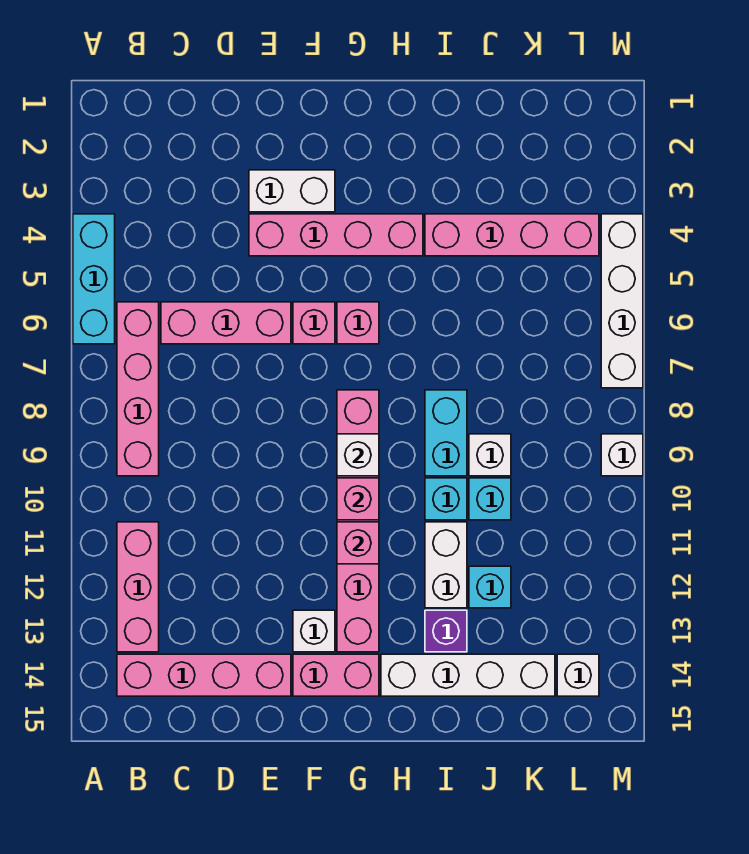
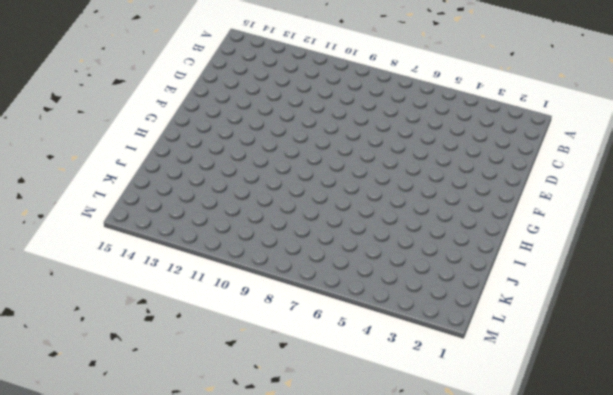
none -> cyan 1x3 brick [73,214,115,344]
none -> pink 1x4 brick [117,302,159,476]
none -> pink 1x3 brick [117,522,159,652]

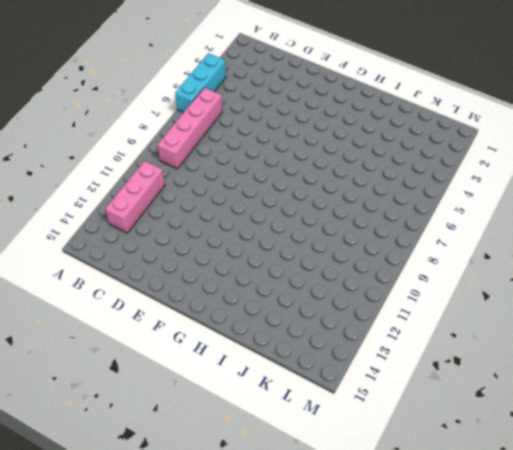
none -> pink 1x4 brick [117,654,291,696]
none -> pink 1x3 brick [161,302,291,344]
none -> white 1x2 brick [249,170,335,212]

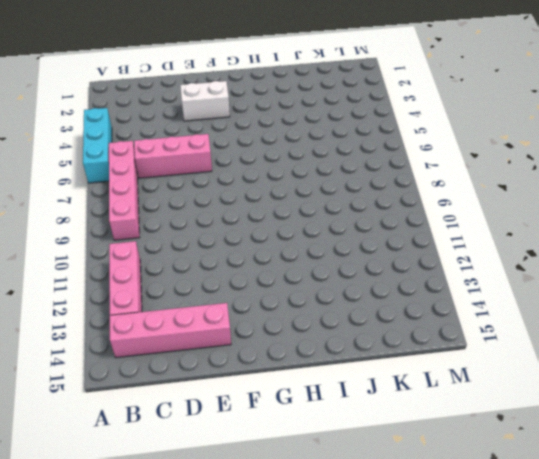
none -> pink 1x4 brick [249,214,423,256]
none -> pink 1x1 brick [293,302,335,344]
none -> white 1x1 brick [293,610,335,652]

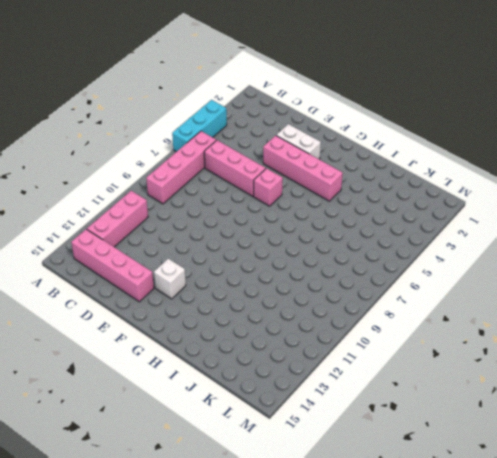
none -> pink 1x2 brick [293,654,379,696]
none -> pink 1x1 brick [337,302,379,344]
none -> pink 1x6 brick [337,390,379,652]

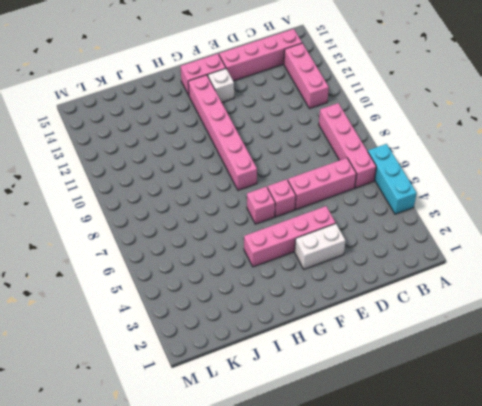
none -> white 1x4 brick [381,654,555,696]
none -> pink 1x4 brick [425,214,599,256]
none -> cyan 1x2 brick [425,390,467,476]

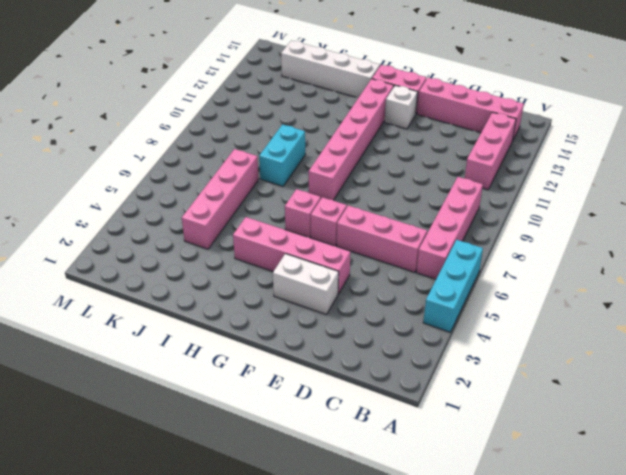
pink 1x4 brick [182,149,259,249] -> pink 1x4 brick turned to [425,214,599,256]
none -> cyan 1x1 brick [425,478,467,520]
none -> white 1x2 brick [425,522,467,608]
none -> purple 1x1 brick [425,610,467,652]

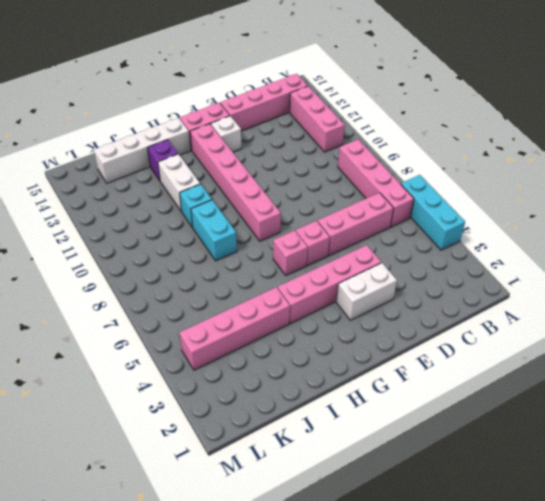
none -> white 1x1 brick [469,434,511,476]
none -> cyan 1x1 brick [469,478,511,520]
none -> cyan 1x1 brick [469,566,511,608]

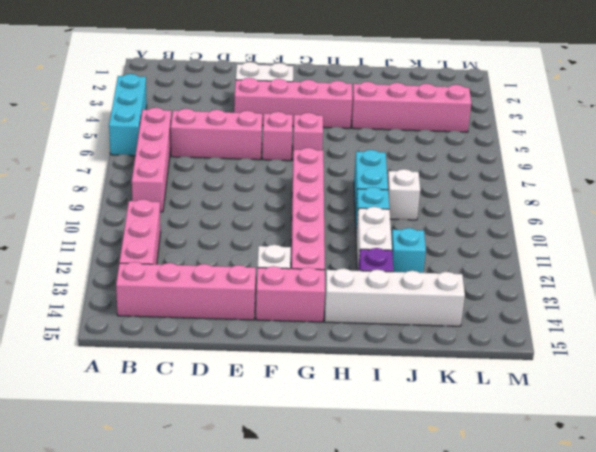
none -> cyan 1x1 brick [469,478,511,520]
none -> white 1x1 brick [557,654,599,696]
none -> white 1x4 brick [601,214,643,388]

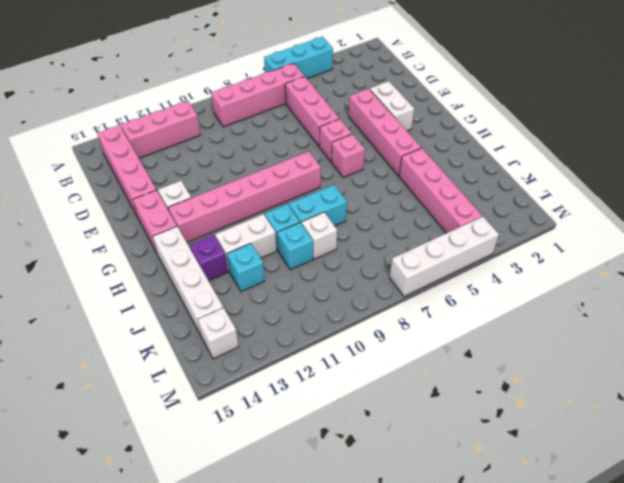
none -> white 1x1 brick [601,434,643,476]
none -> white 1x1 brick [337,434,379,476]
none -> pink 1x1 brick [337,478,379,520]

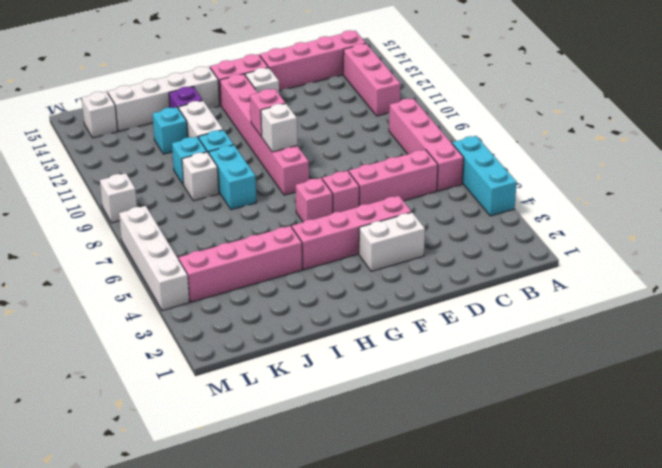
none -> pink 1x1 brick [337,522,379,564]

